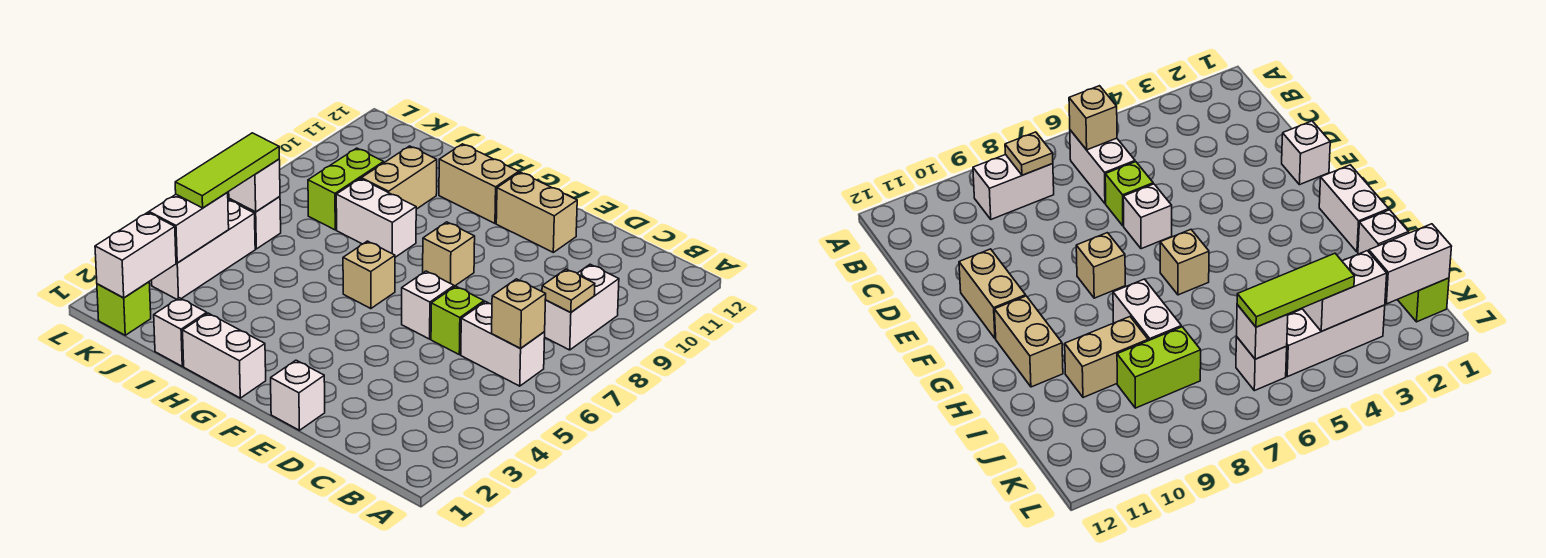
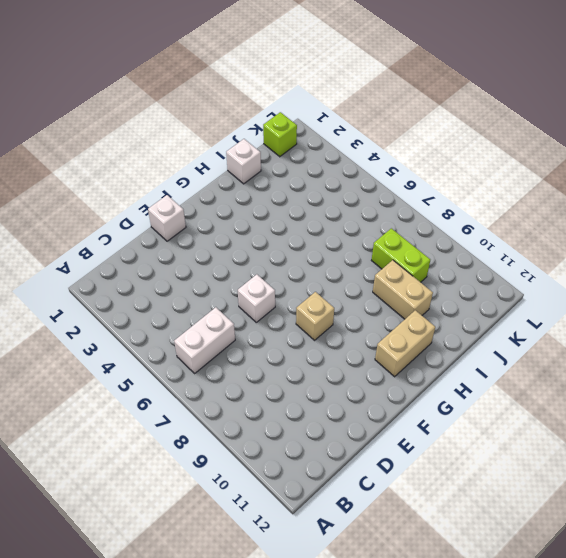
none -> white 1x2 brick [544,264,619,350]
none -> lime 1x1 brick [431,286,484,355]
none -> tan 1x2 brick [496,172,577,252]

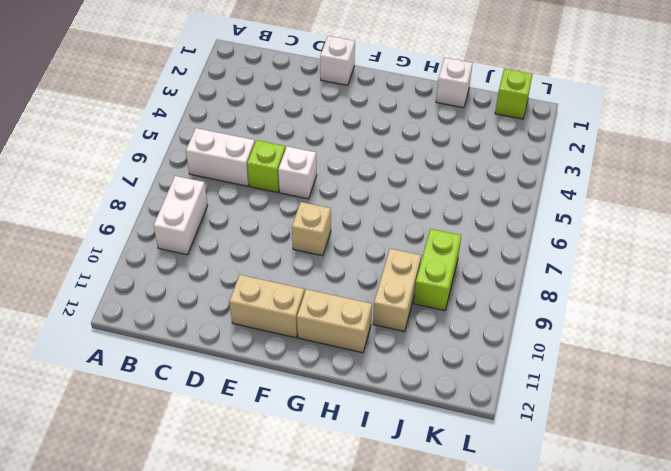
none -> white 1x2 brick [183,313,266,398]
none -> tan 1x1 brick [343,241,395,309]
none -> white 1x2 brick [336,179,416,257]

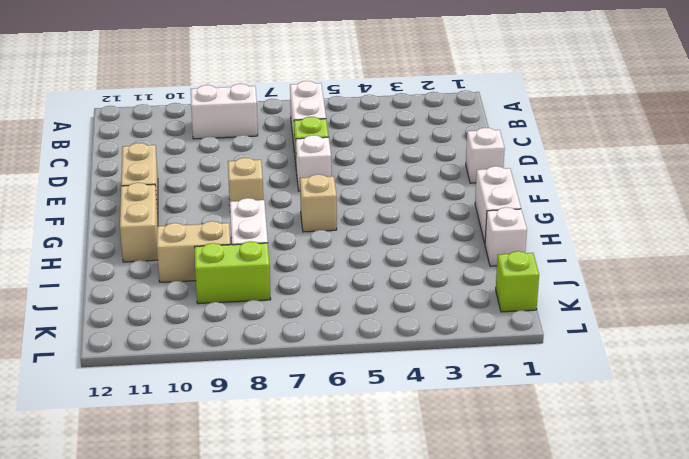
none -> white 1x3 brick [152,200,255,299]
none -> white 1x1 brick [229,196,281,249]
none -> tan 1x1 brick [492,279,546,348]

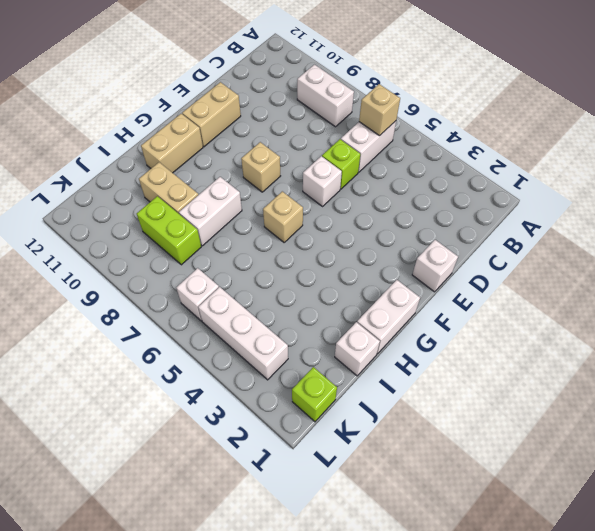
none -> tan 1x1 plate [542,269,595,313]
none -> white 1x2 brick [95,212,176,298]
none -> white 1x2 brick [149,193,229,263]

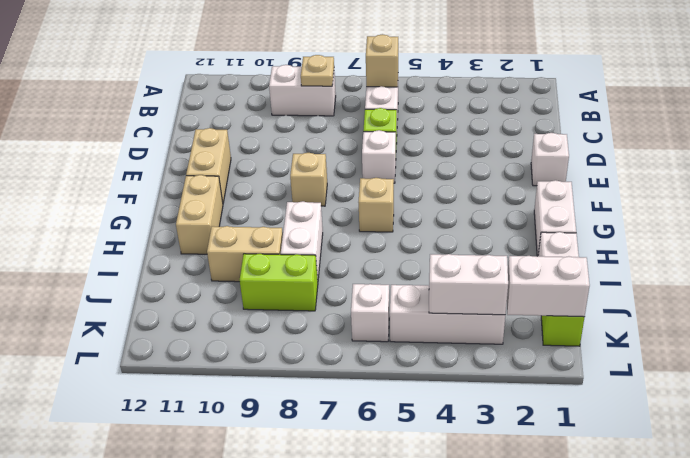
none -> white 1x1 brick [229,159,280,212]
none -> lime 1x3 tile [175,133,279,208]

